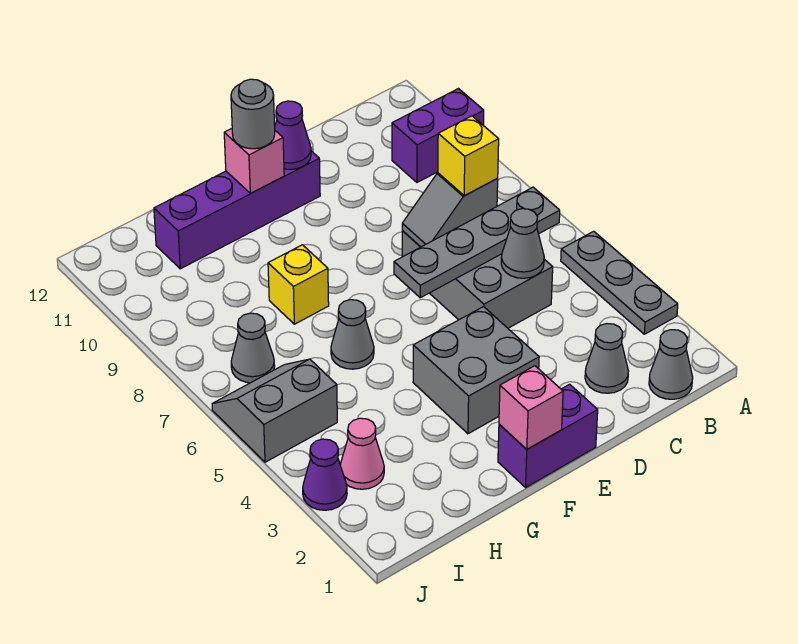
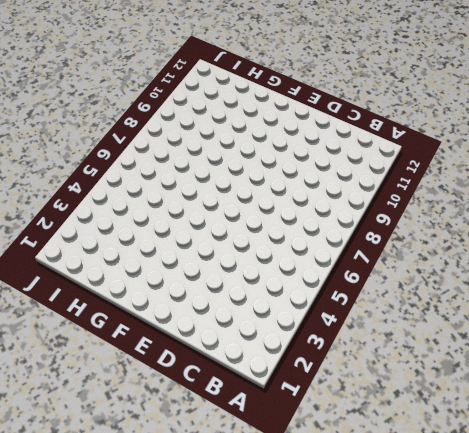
none -> grey 1x3 plate [561,231,678,334]
none -> purple 1x2 brick [392,89,484,182]
none -> grey 1x1 cone [649,330,693,399]

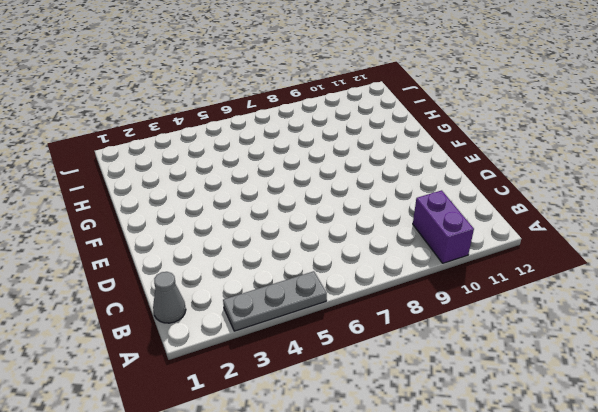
none -> grey 1x1 cone [585,324,628,393]
none -> grey 2x3 brick [402,231,553,328]
none -> purple 1x2 brick [498,384,598,487]

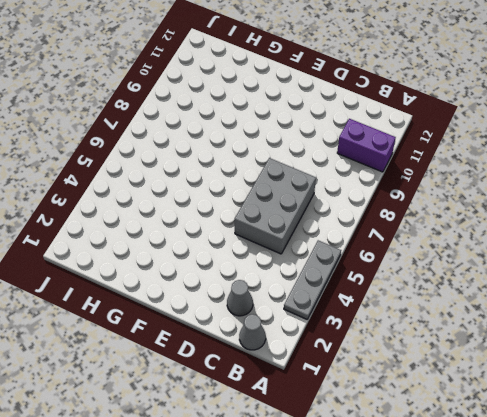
none -> purple 1x2 brick [498,384,598,487]
none -> grey 2x2 brick [413,306,539,434]
none -> purple 1x4 brick [154,151,320,269]

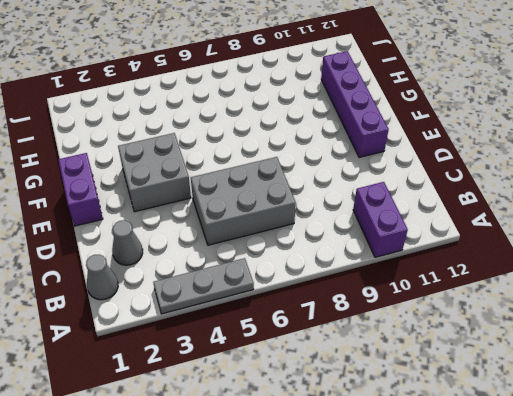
none -> grey 1x1 cone [331,300,374,369]
none -> yellow 1x1 brick [268,245,329,324]
none -> pink 1x1 cone [340,418,384,489]

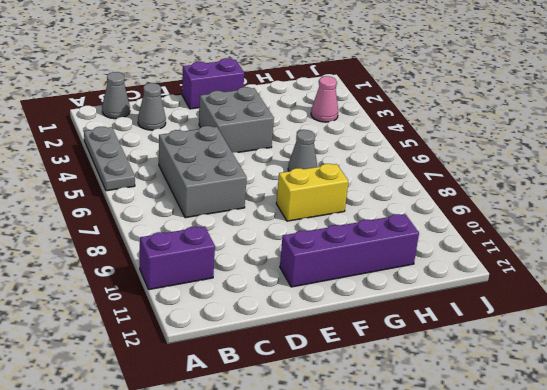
yellow 1x2 brick [276,164,348,221] -> yellow 1x1 brick [268,245,329,324]
none -> grey 2x2 slope [212,359,337,462]
none -> grey 1x1 cone [231,313,275,383]
none -> purple 1x1 cone [303,439,347,510]

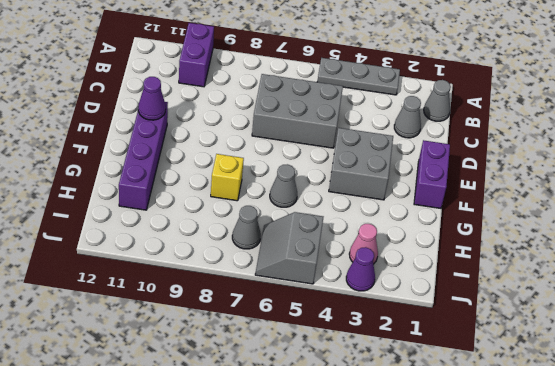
none -> grey 1x4 plate [394,187,560,298]
none -> grey 1x1 cone [501,209,544,278]
none -> grey 1x2 slope [402,173,498,247]

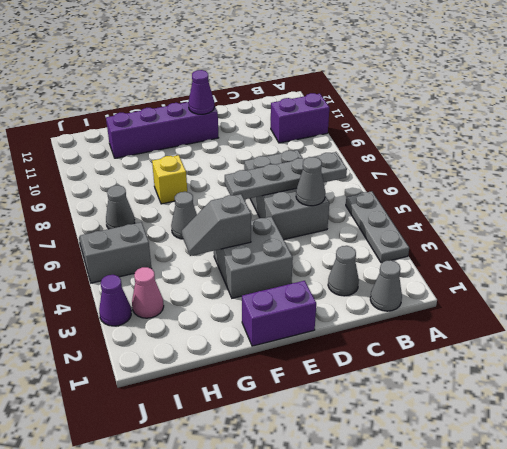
grey 1x2 slope [182,194,251,256] -> grey 1x2 slope moved to [402,173,498,247]
none -> pink 1x1 brick [499,366,563,449]
none -> pink 1x1 brick [224,129,284,193]
none -> yellow 1x1 brick [438,116,499,196]

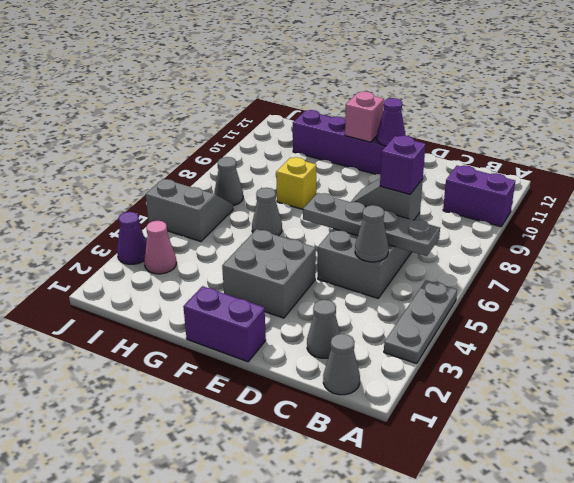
purple 1x1 brick [380,136,426,194] -> yellow 1x1 brick [438,116,499,196]
none -> pink 1x1 brick [499,366,563,449]
none -> grey 1x1 round brick [231,79,275,149]

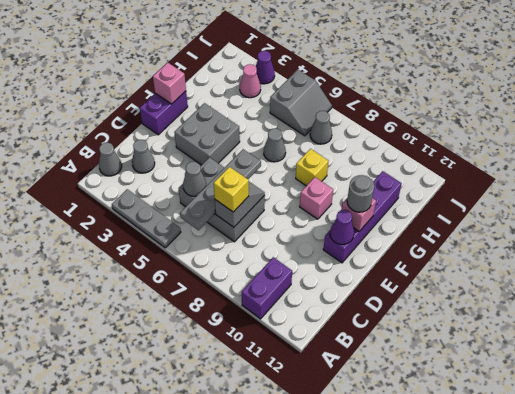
pink 1x1 brick [300,177,333,219] -> none

